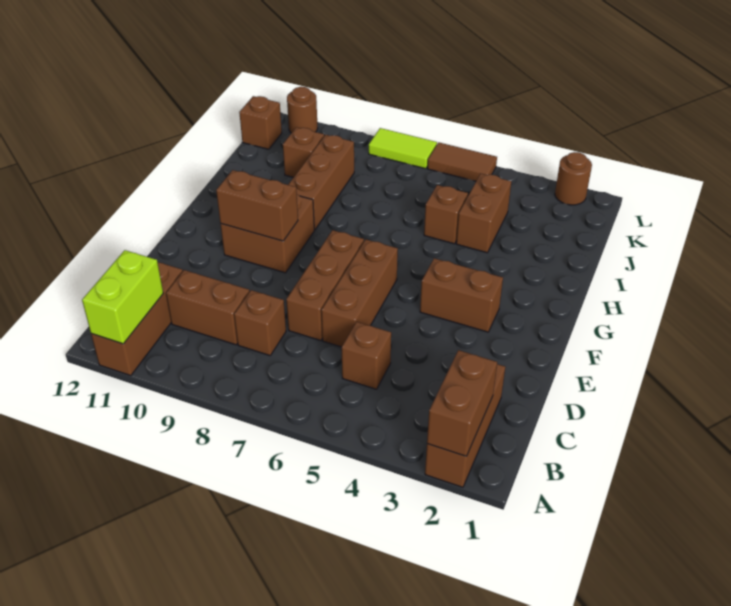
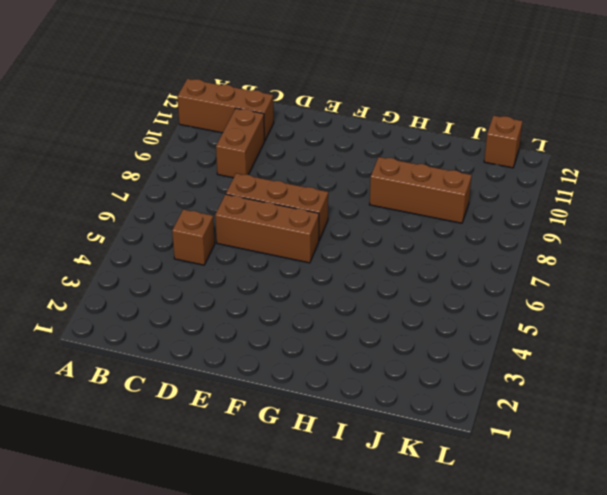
none -> brown 1x3 brick [425,364,505,487]
none -> brown 1x1 brick [234,290,286,356]
none -> brown 1x2 brick [420,258,503,332]

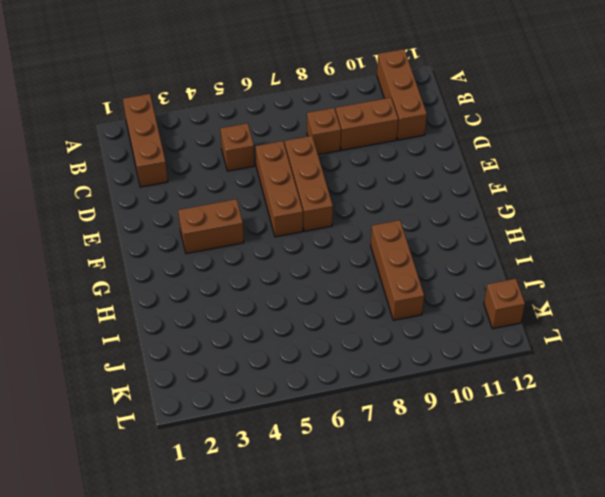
none -> brown 2x2 brick [221,194,314,273]
none -> brown 1x2 brick [456,174,511,253]
none -> brown 1x1 brick [424,185,468,244]

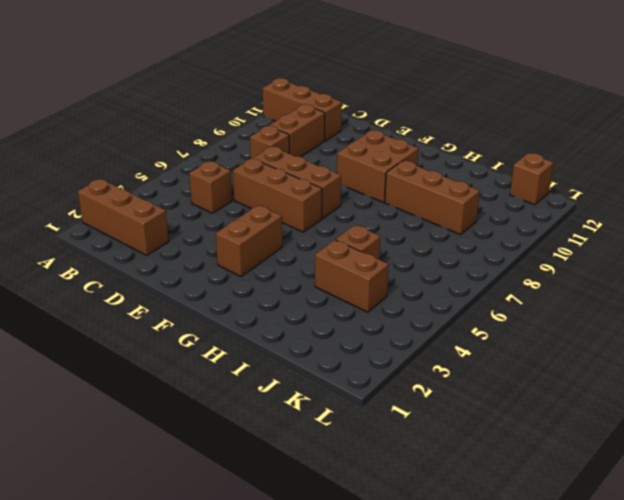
none -> brown 1x1 brick [283,127,324,177]
none -> brown 1x1 round brick [555,152,592,205]
none -> brown 1x2 tile [427,142,497,181]

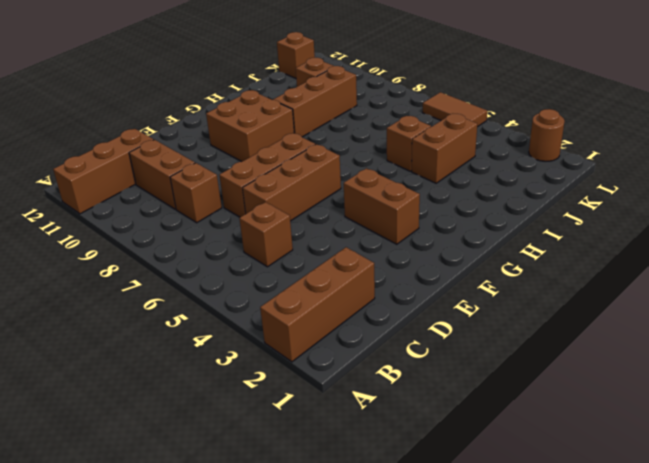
none -> lime 1x2 tile [369,128,437,169]
none -> brown 1x1 round brick [287,87,318,133]
none -> brown 1x2 brick [427,350,497,456]

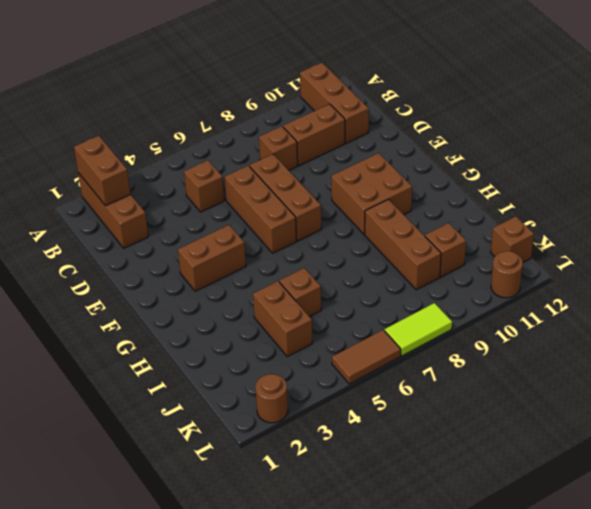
none -> lime 1x2 brick [82,250,163,344]
none -> brown 1x2 brick [216,170,298,241]

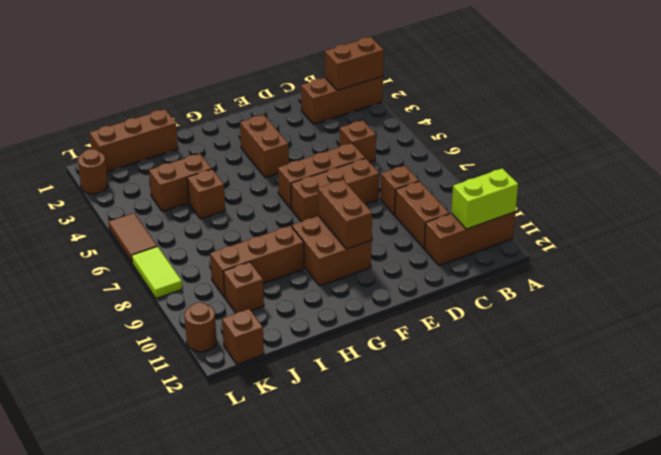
brown 1x3 brick [90,109,178,171] -> none

